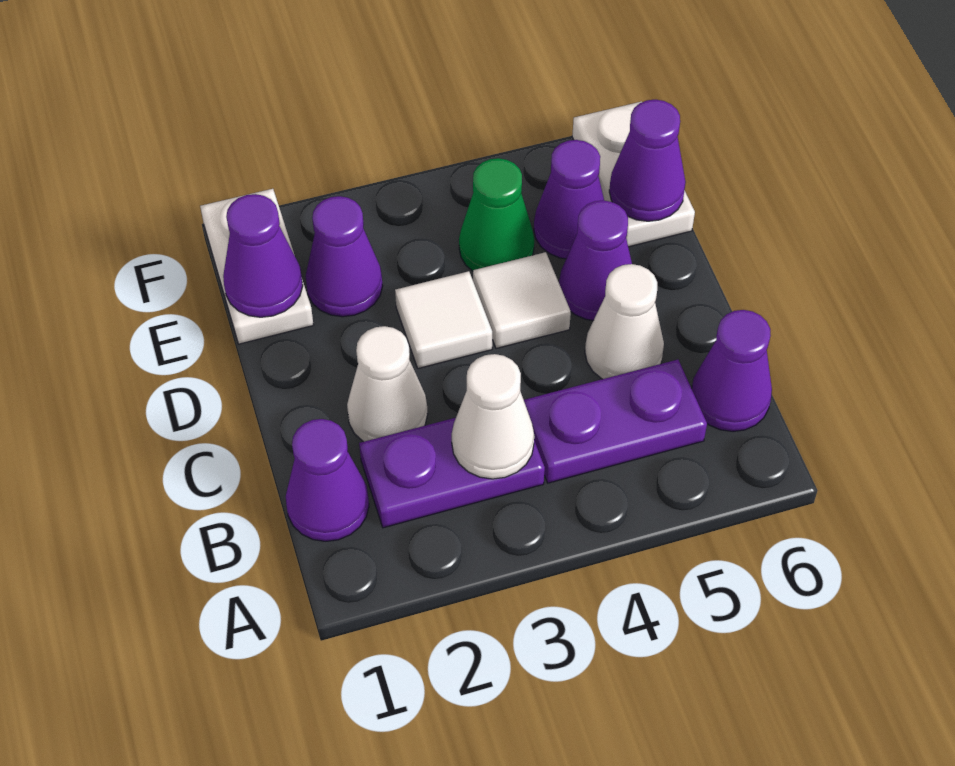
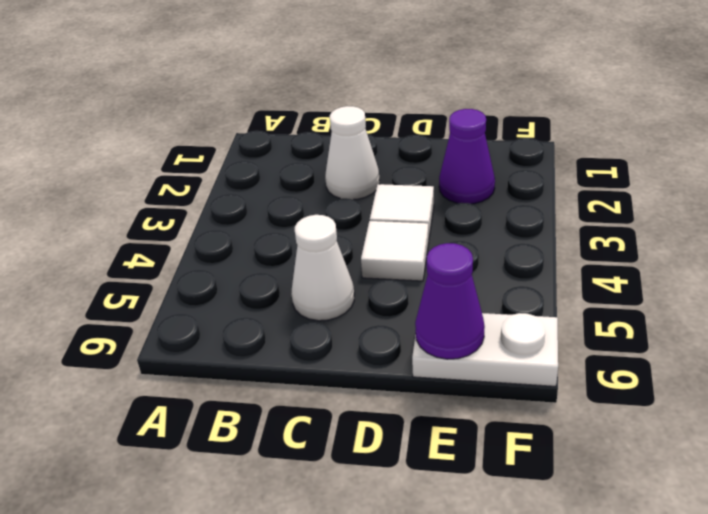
none -> purple 1x1 cone [286,419,369,541]
none -> purple 1x2 plate [359,418,545,528]
none -> purple 1x2 plate [524,360,707,483]

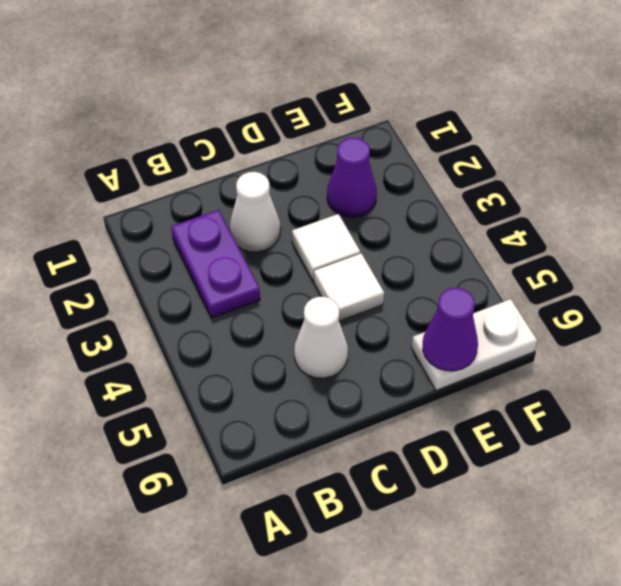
none -> purple 1x1 cone [286,419,369,541]
none -> purple 1x2 plate [524,360,707,483]
none -> purple 1x1 cone [692,310,772,432]

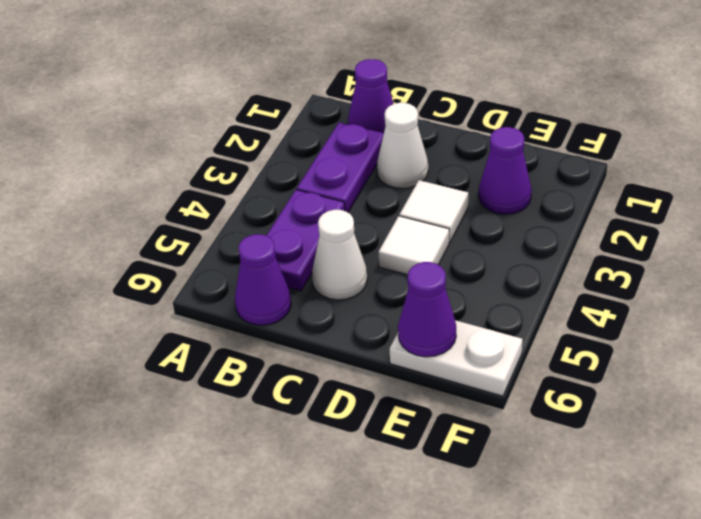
none -> purple 1x1 cone [559,200,632,320]
none -> white 1x2 plate [200,189,313,344]
none -> green 1x1 cone [459,158,534,271]

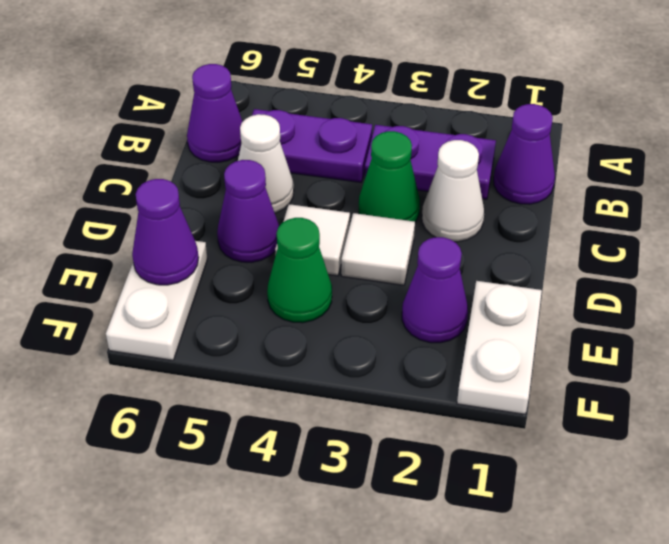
green 1x1 cone [359,131,420,222] -> none
none -> purple 1x1 cone [534,140,604,259]
none -> white 1x1 cone [452,354,534,479]
none -> purple 1x1 cone [223,194,303,317]

